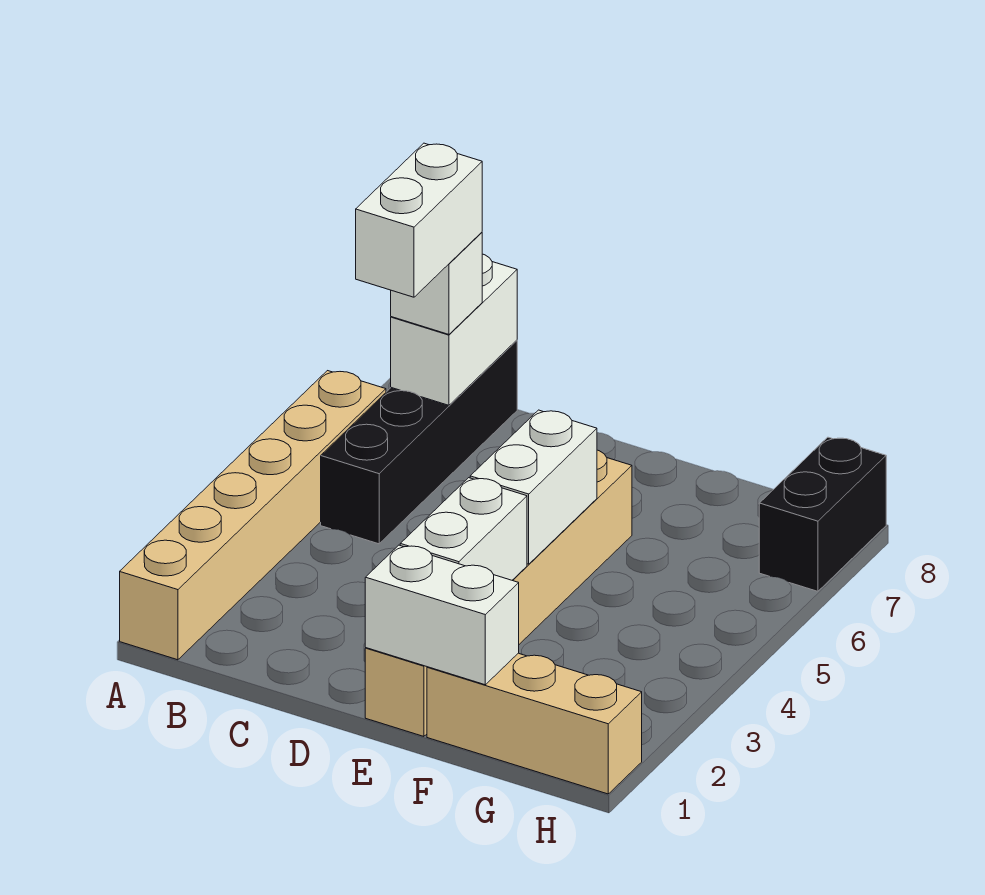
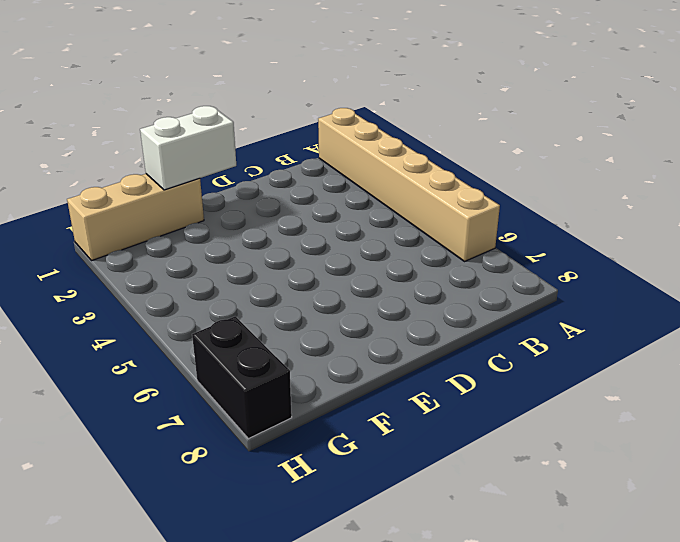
none -> black 1x4 brick [321,340,517,544]
none -> tan 1x6 brick [365,450,632,736]

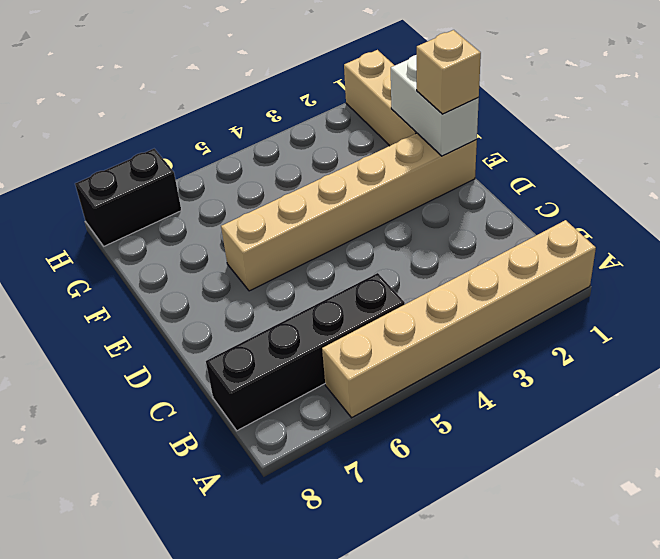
tan 1x1 brick [417,30,481,114] -> none
none -> white 1x2 brick [391,254,517,405]
none -> white 1x2 brick [400,478,527,580]

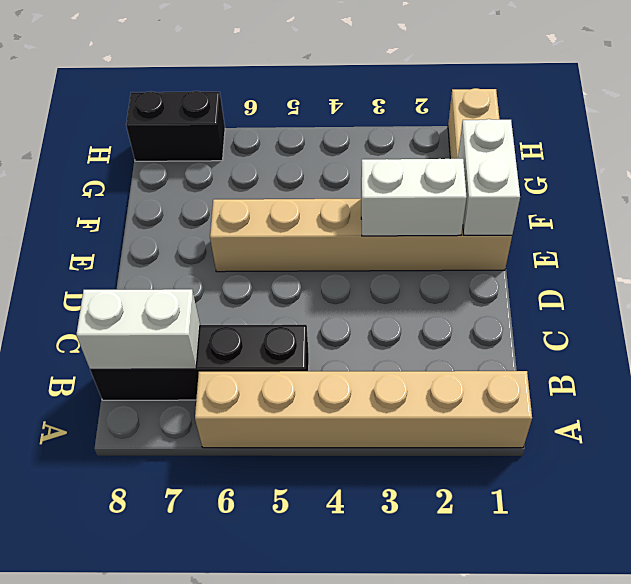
none -> white 1x2 brick [470,410,597,564]
none -> white 1x1 brick [391,232,482,334]

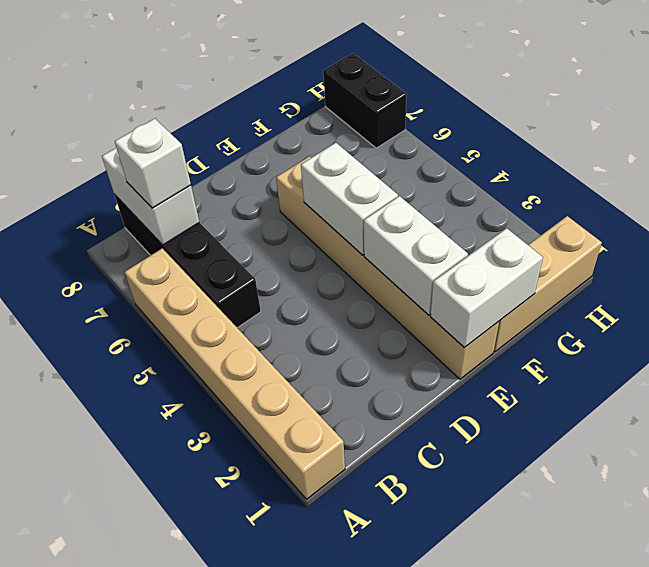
none -> white 1x2 brick [356,143,482,297]

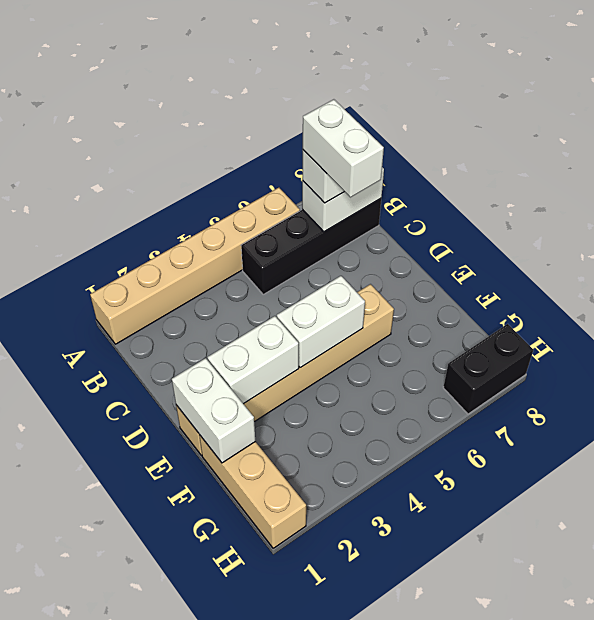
white 1x2 brick [303,99,384,197] -> white 1x2 brick turned to [356,143,482,297]

